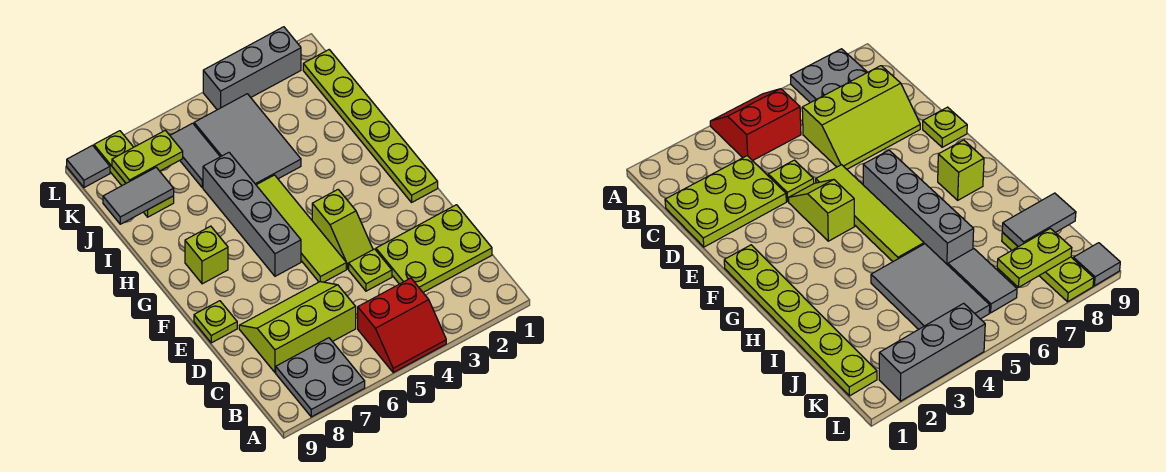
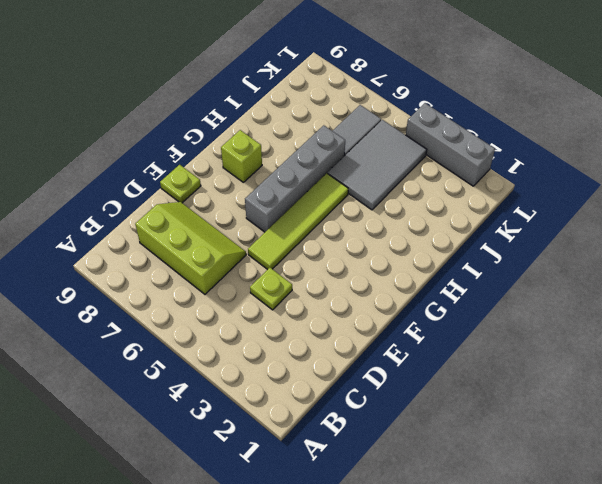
none -> red 2x2 slope [358,278,446,372]
none -> grey 2x2 plate [276,338,365,417]
none -> lime 2x3 plate [376,205,492,292]

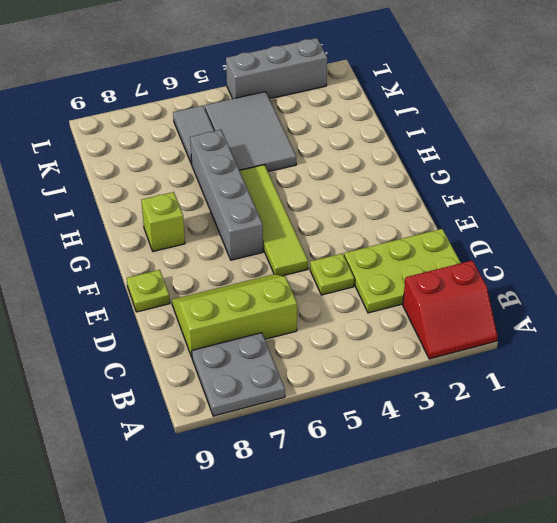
red 2x2 slope [403,260,498,359] -> red 2x2 slope moved to [358,278,446,372]
none -> lime 1x2 slope [312,190,373,269]
none -> lime 1x6 plate [303,50,438,202]
none -> lime 1x3 plate [94,131,174,217]

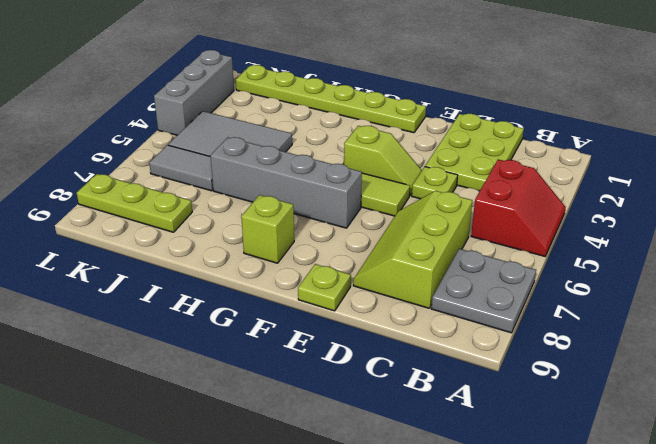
none -> grey 1x1 tile [67,145,110,188]
none -> grey 1x2 tile [103,167,174,224]
none -> lime 1x2 plate [112,130,183,183]

